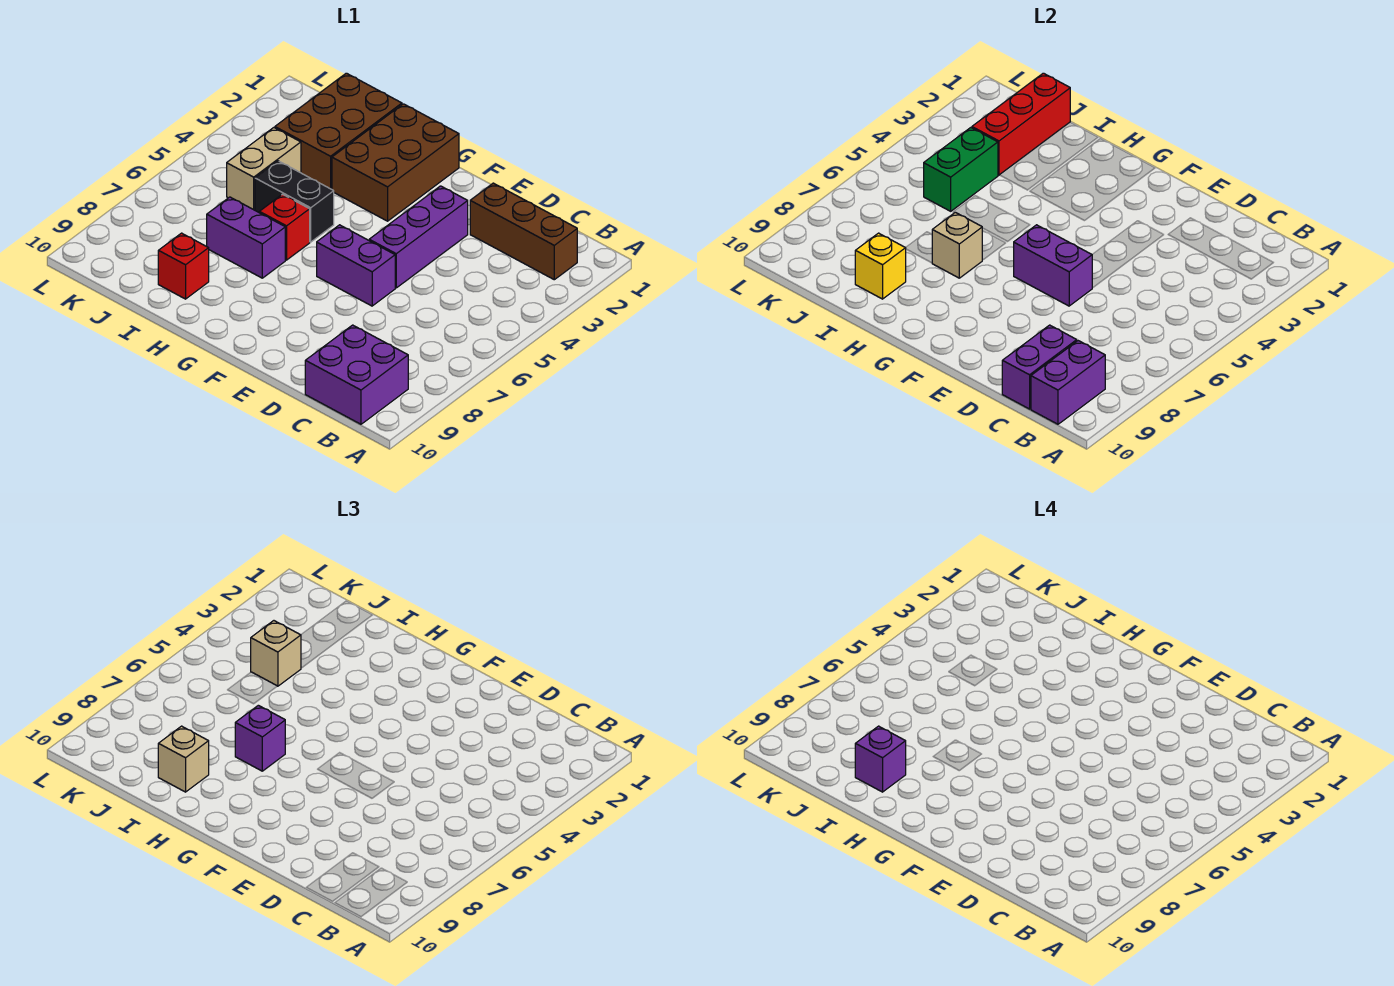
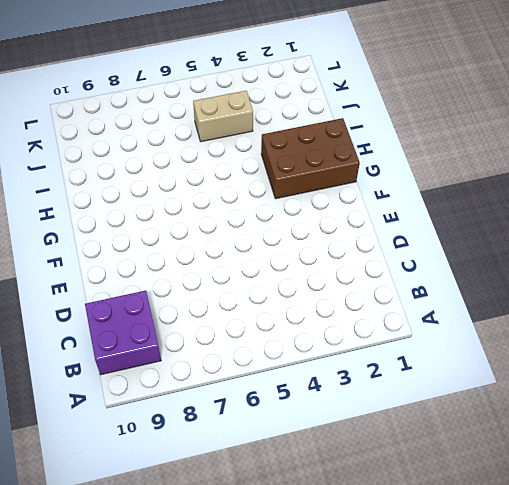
none -> brown 1x3 brick [470,183,577,280]
none -> purple 1x3 brick [369,186,468,288]
none -> purple 1x2 brick [317,225,395,306]

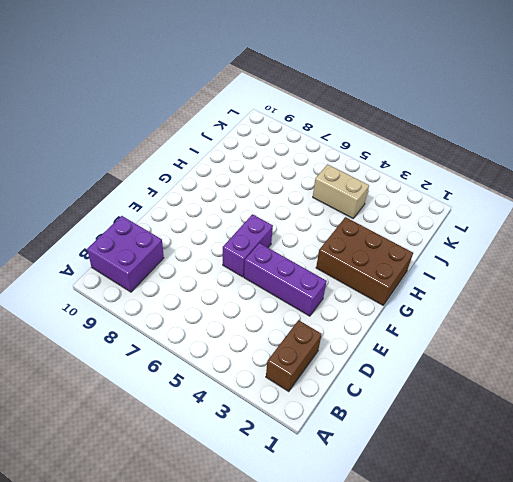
brown 1x2 brick [266,320,322,392] -> brown 1x3 brick [470,183,577,280]
none -> black 1x2 brick [255,161,334,242]
none -> red 1x1 brick [259,194,310,260]
none -> purple 1x2 brick [207,197,285,278]

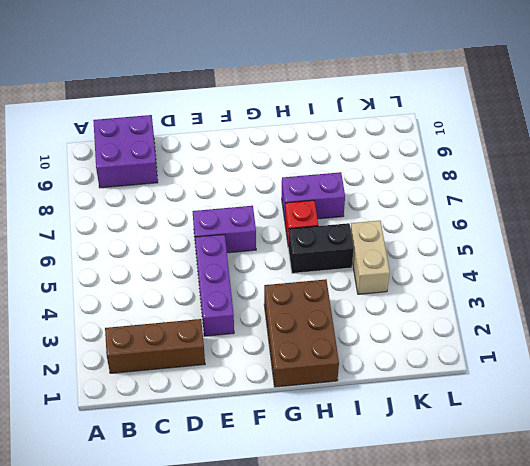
none -> brown 2x3 brick [275,73,402,189]
none -> red 1x1 brick [158,233,209,299]
none -> purple 1x2 brick [1031,341,1105,424]

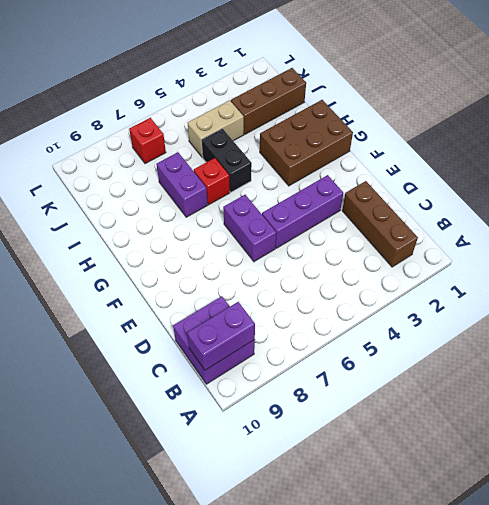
brown 1x3 brick [231,68,306,134] -> brown 2x3 brick [275,73,402,189]
red 1x1 brick [129,118,166,164] -> red 1x1 brick moved to [158,233,209,299]
none -> purple 1x2 brick [1002,325,1077,409]
none -> purple 1x2 brick [1014,225,1092,306]
none -> tan 1x1 brick [932,212,982,278]

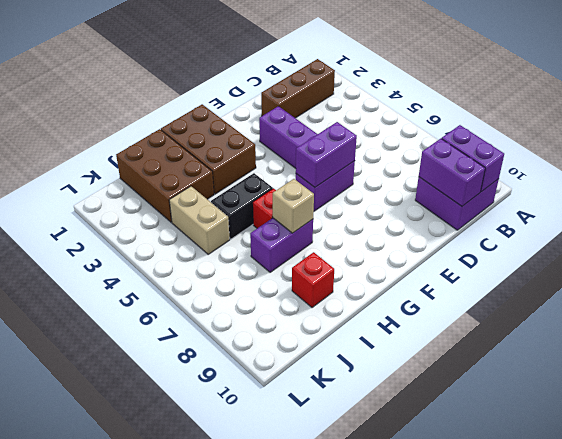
none -> yellow 1x1 brick [855,233,906,299]
none -> red 1x3 brick [972,73,1070,175]
none -> green 1x2 brick [924,128,998,211]

